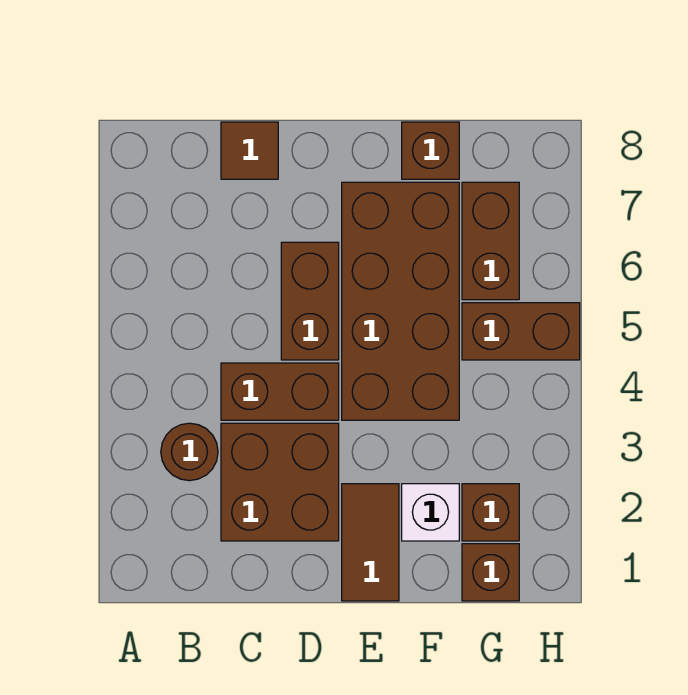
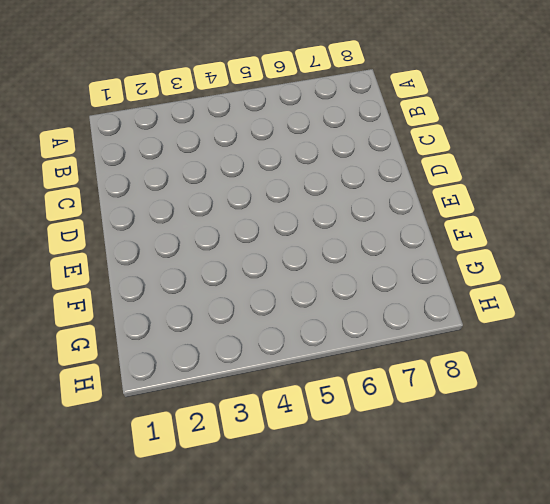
none -> brown 1x1 round brick [161,423,218,481]
none -> brown 2x2 brick [221,423,339,541]
none -> brown 1x2 brick [221,363,339,420]

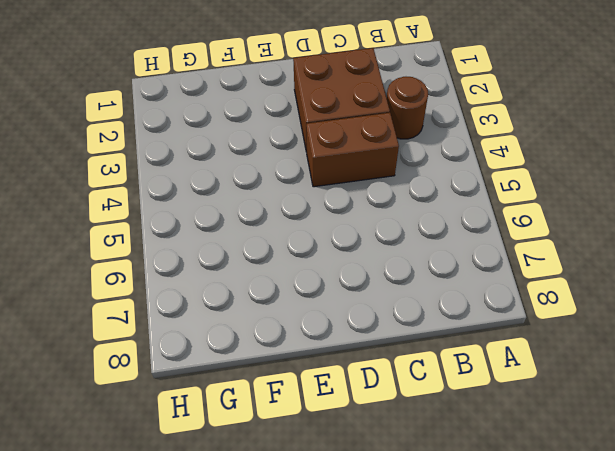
none -> brown 1x1 tile [221,122,278,179]
none -> brown 1x2 brick [281,242,339,360]
none -> brown 1x2 tile [342,484,399,601]

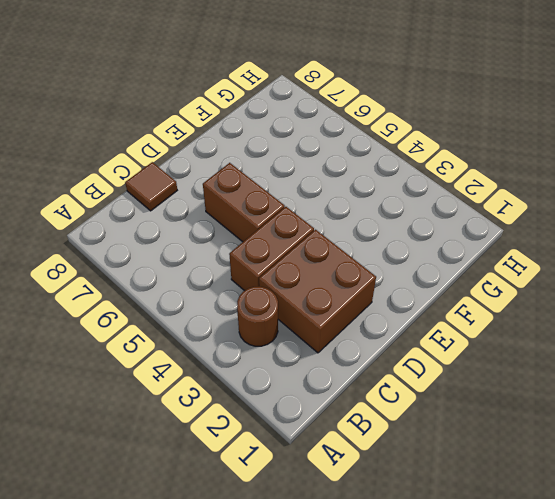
none -> brown 1x2 tile [342,484,399,601]
none -> brown 2x4 brick [342,182,459,420]
none -> white 1x1 brick [402,484,459,541]

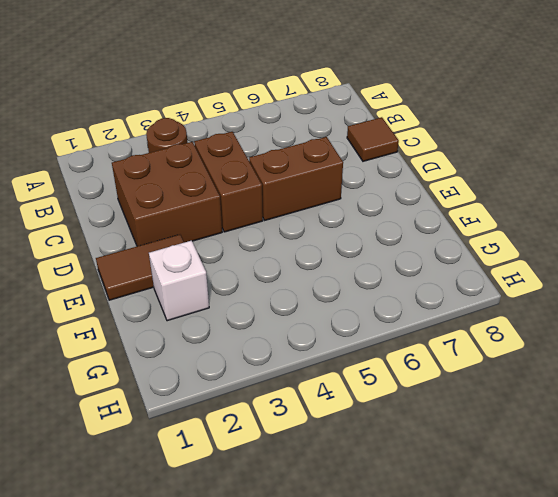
none -> brown 2x4 brick [342,182,459,420]
none -> brown 1x1 brick [402,122,459,179]
none -> brown 1x1 brick [462,544,519,601]

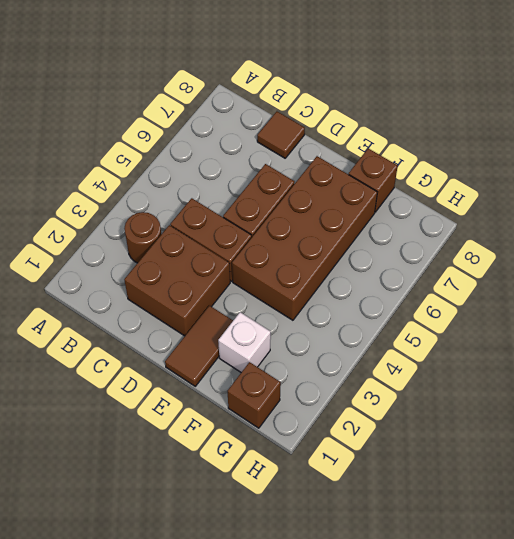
none -> brown 1x1 brick [462,484,519,541]
none -> brown 1x2 brick [462,303,580,360]
none -> brown 1x2 brick [462,182,519,300]

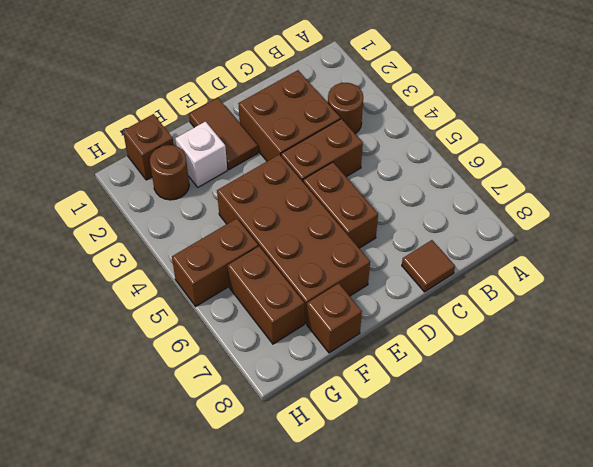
brown 1x1 round brick [150,145,189,200] -> brown 1x1 brick [462,484,519,541]

